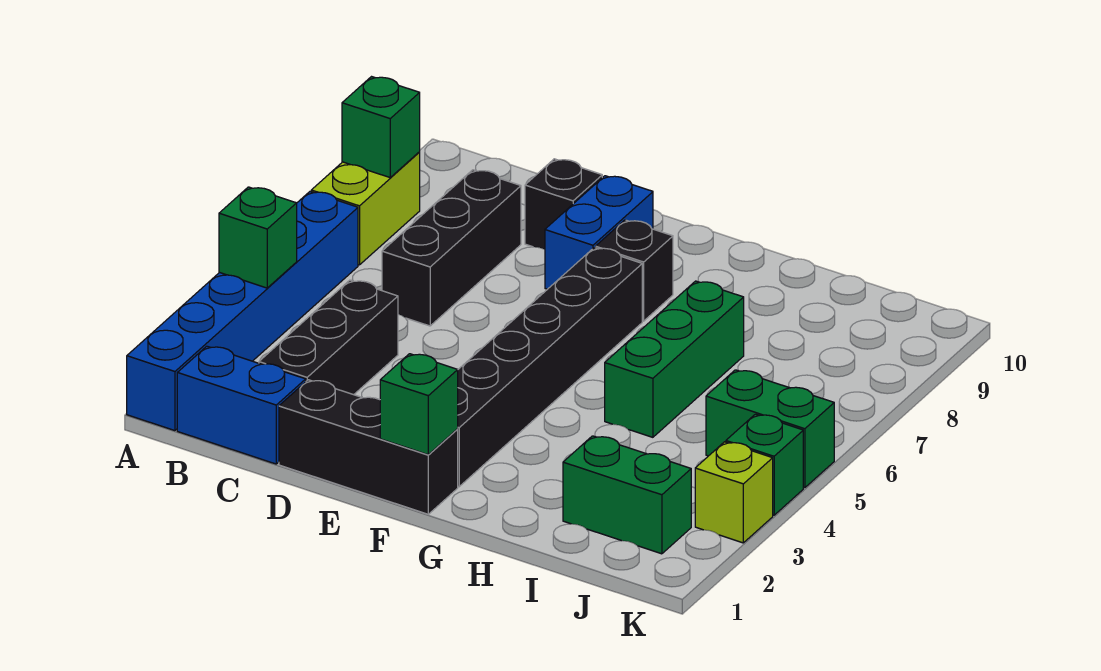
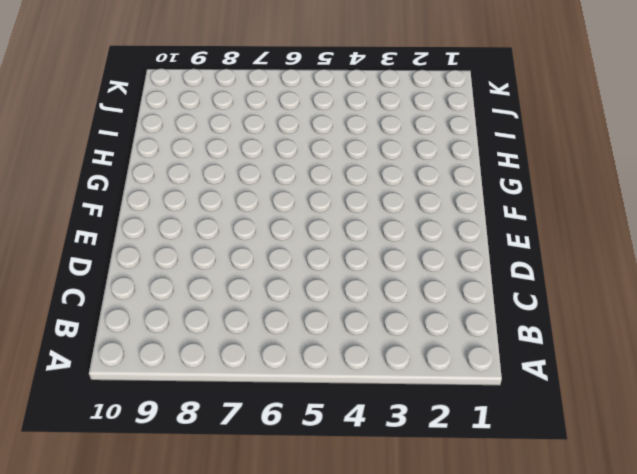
none -> blue 1x6 brick [127,192,358,431]
none -> lime 1x2 brick [311,152,420,265]
none -> blue 1x2 brick [177,346,306,464]

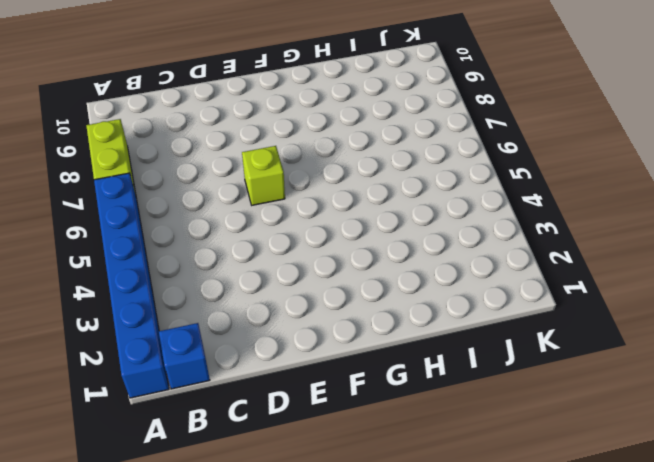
blue 1x1 brick [159,323,210,389] -> blue 1x2 brick [177,346,306,464]
lime 1x1 brick [242,146,285,205] -> lime 1x1 brick moved to [695,442,773,543]
none -> black 1x3 brick [259,280,398,395]
none -> black 1x3 brick [382,170,521,326]
none -> black 1x3 brick [279,380,458,514]

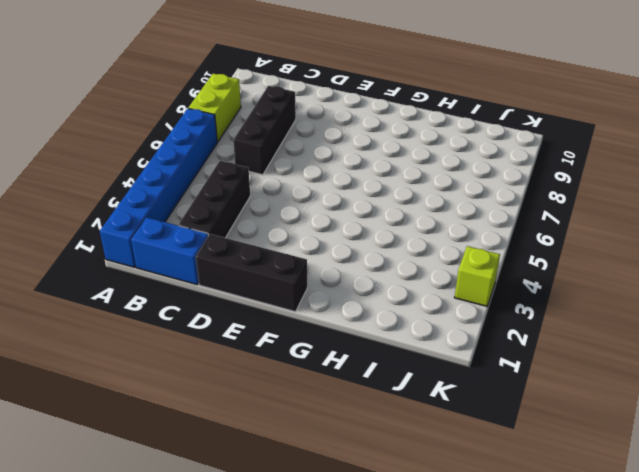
none -> black 1x1 brick [525,159,602,249]
none -> blue 1x2 brick [545,176,653,289]
none -> black 1x6 brick [458,248,642,487]

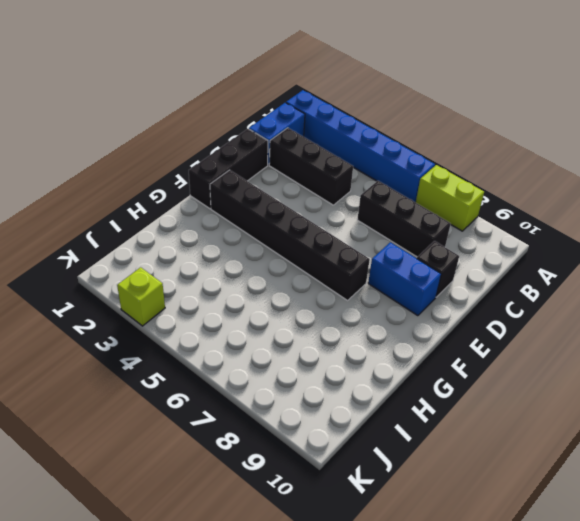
none -> black 1x1 brick [596,220,673,321]
none -> green 1x3 brick [605,281,744,437]
none -> green 1x2 brick [563,436,691,554]

